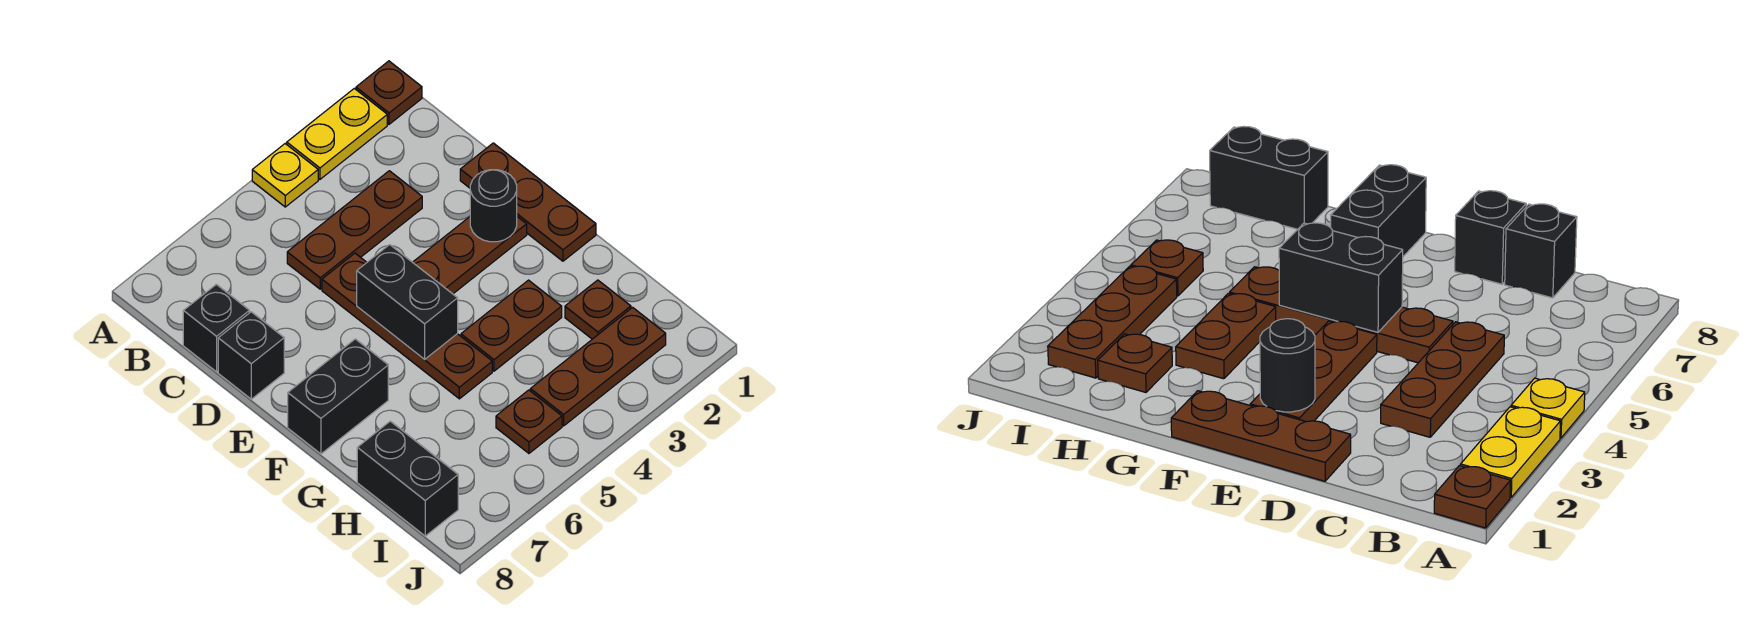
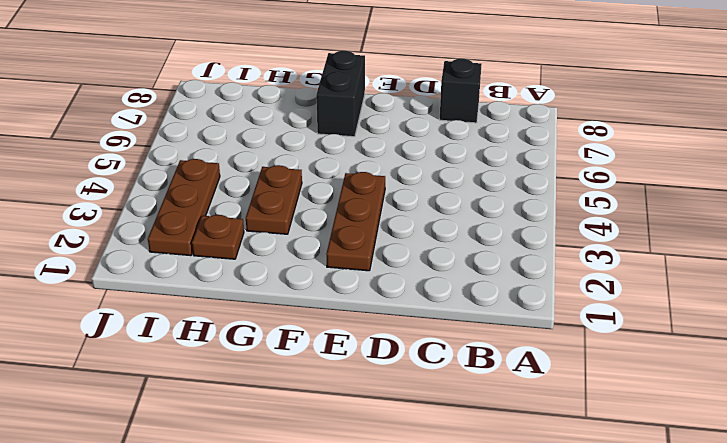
none -> brown 1x1 plate [356,61,422,124]
none -> yellow 1x2 plate [287,88,387,179]
none -> yellow 1x1 plate [252,144,318,207]

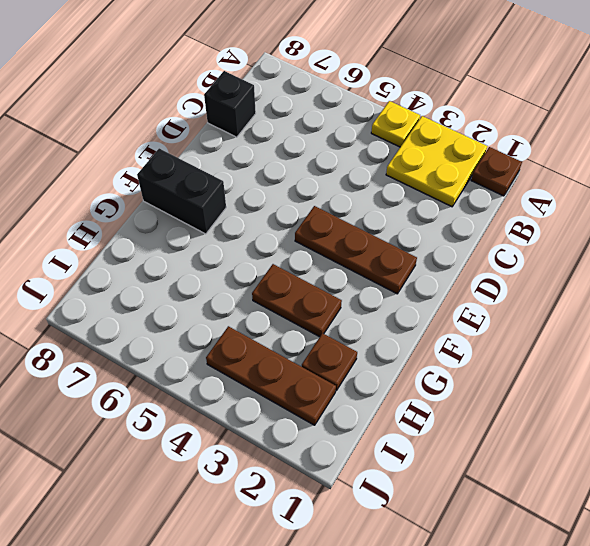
yellow 2x2 plate [386,116,487,207] -> yellow 1x2 plate [287,88,387,179]
none -> brown 1x3 plate [287,171,422,289]
none -> brown 1x3 plate [460,143,596,261]
none -> brown 1x4 plate [322,253,492,399]

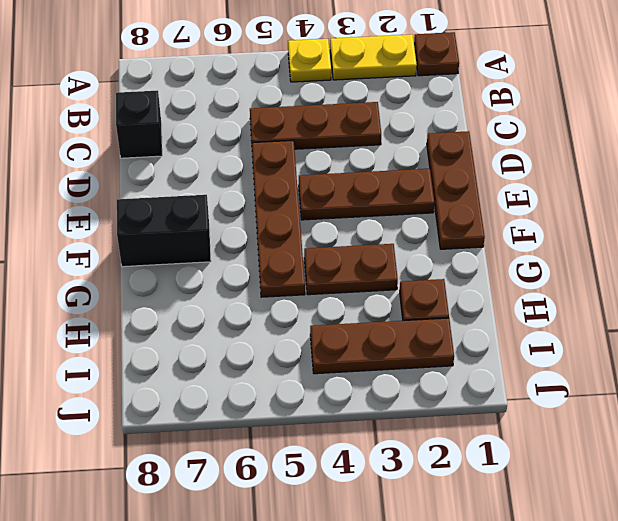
none -> black 1x1 brick [218,312,284,399]
none -> black 1x2 brick [357,421,458,536]
none -> brown 1x1 plate [496,390,562,453]

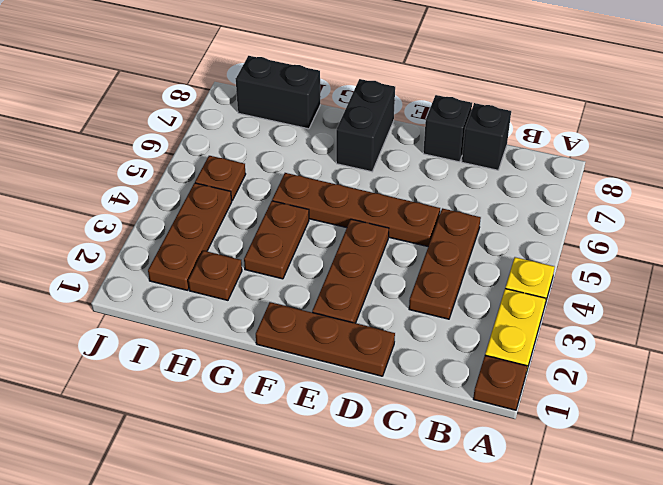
none -> black 1x1 round brick [470,170,517,242]
none -> black 1x2 brick [357,245,458,360]

